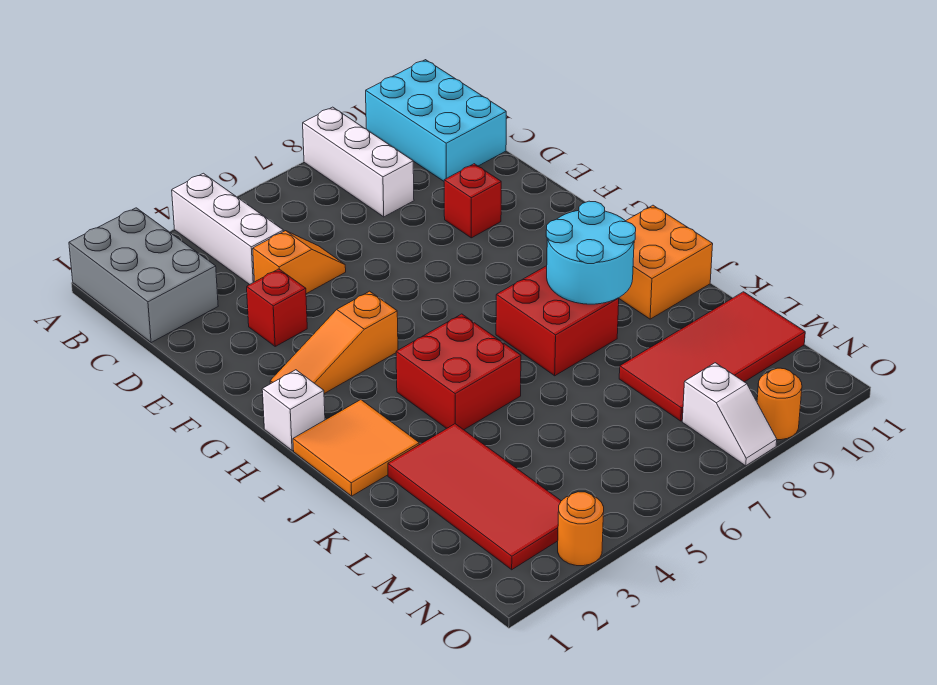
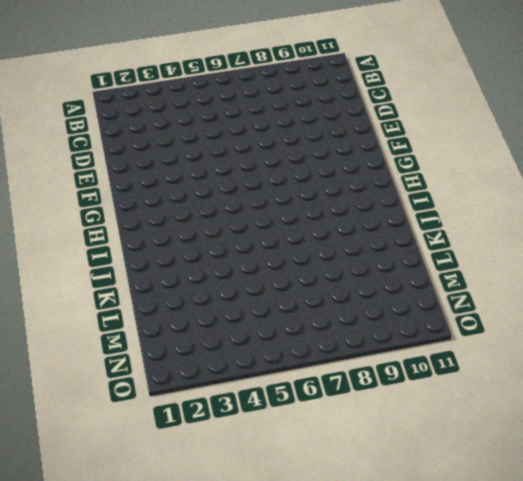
none -> grey 2x3 brick [69,208,218,343]
none -> white 1x3 brick [172,173,283,285]
none -> white 1x3 brick [303,107,414,217]

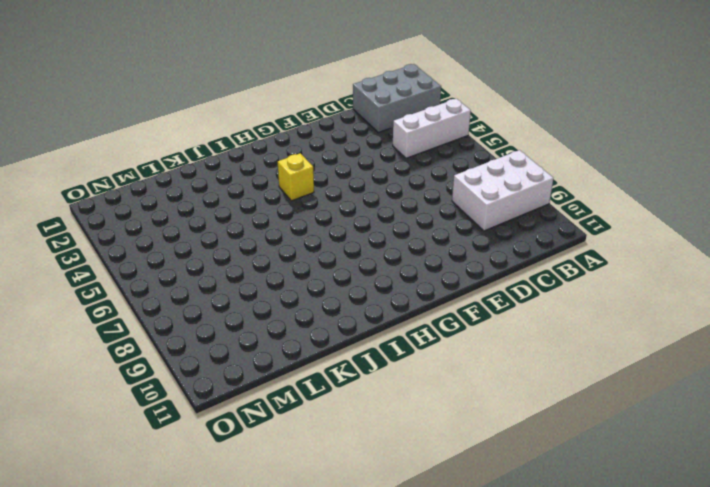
white 2x3 brick [452,150,553,231] -> white 1x3 brick [303,107,414,217]
yellow 1x1 brick [278,153,314,201] -> none
none -> cyan 2x3 brick [366,60,506,181]
none -> orange 1x2 slope [253,231,346,294]
none -> red 1x1 brick [247,269,307,346]

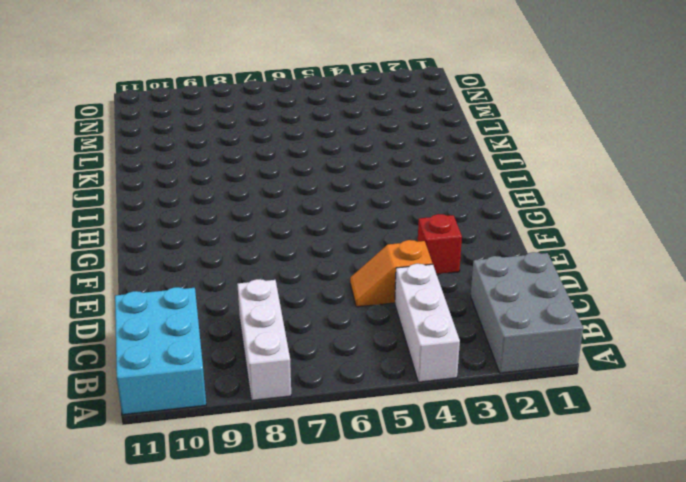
none -> red 1x1 brick [444,164,501,238]
none -> orange 1x3 slope [270,291,398,394]
none -> white 1x1 brick [262,370,325,451]

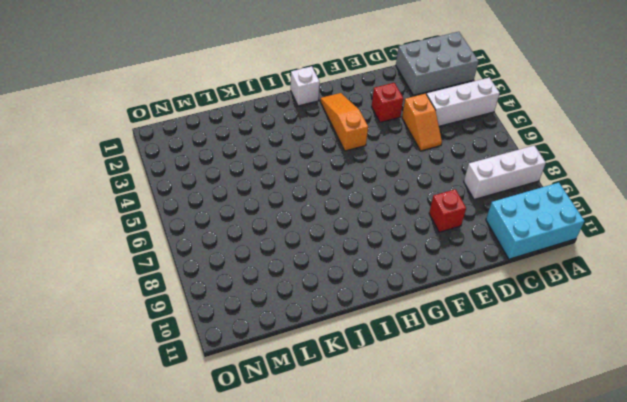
none -> orange 2x2 tile [293,400,419,496]
none -> red 2x2 brick [396,314,521,430]
none -> red 2x2 brick [496,266,619,376]

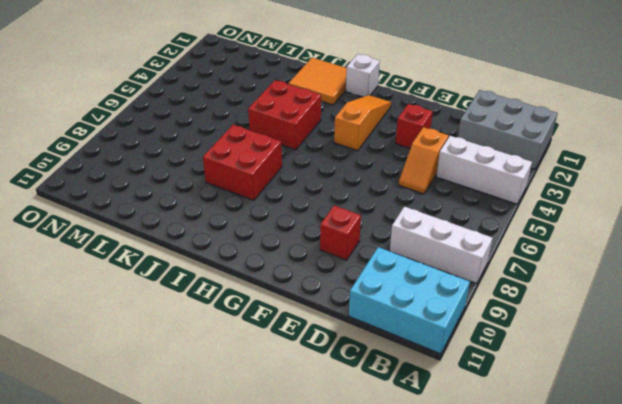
none -> orange 2x2 brick [619,205,713,319]
none -> red 2x4 tile [388,424,561,570]
none -> red 2x4 tile [619,292,805,421]

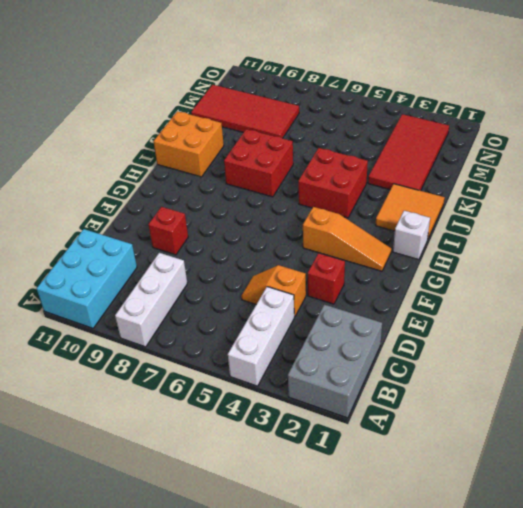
none -> white 1x2 slope [682,363,777,466]
none -> orange 1x1 round brick [558,492,604,566]
none -> orange 1x1 round brick [757,368,802,440]

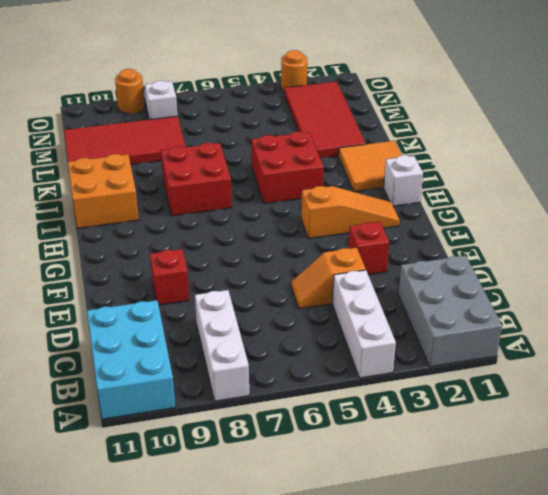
none -> cyan 2x2 round brick [546,201,636,304]

